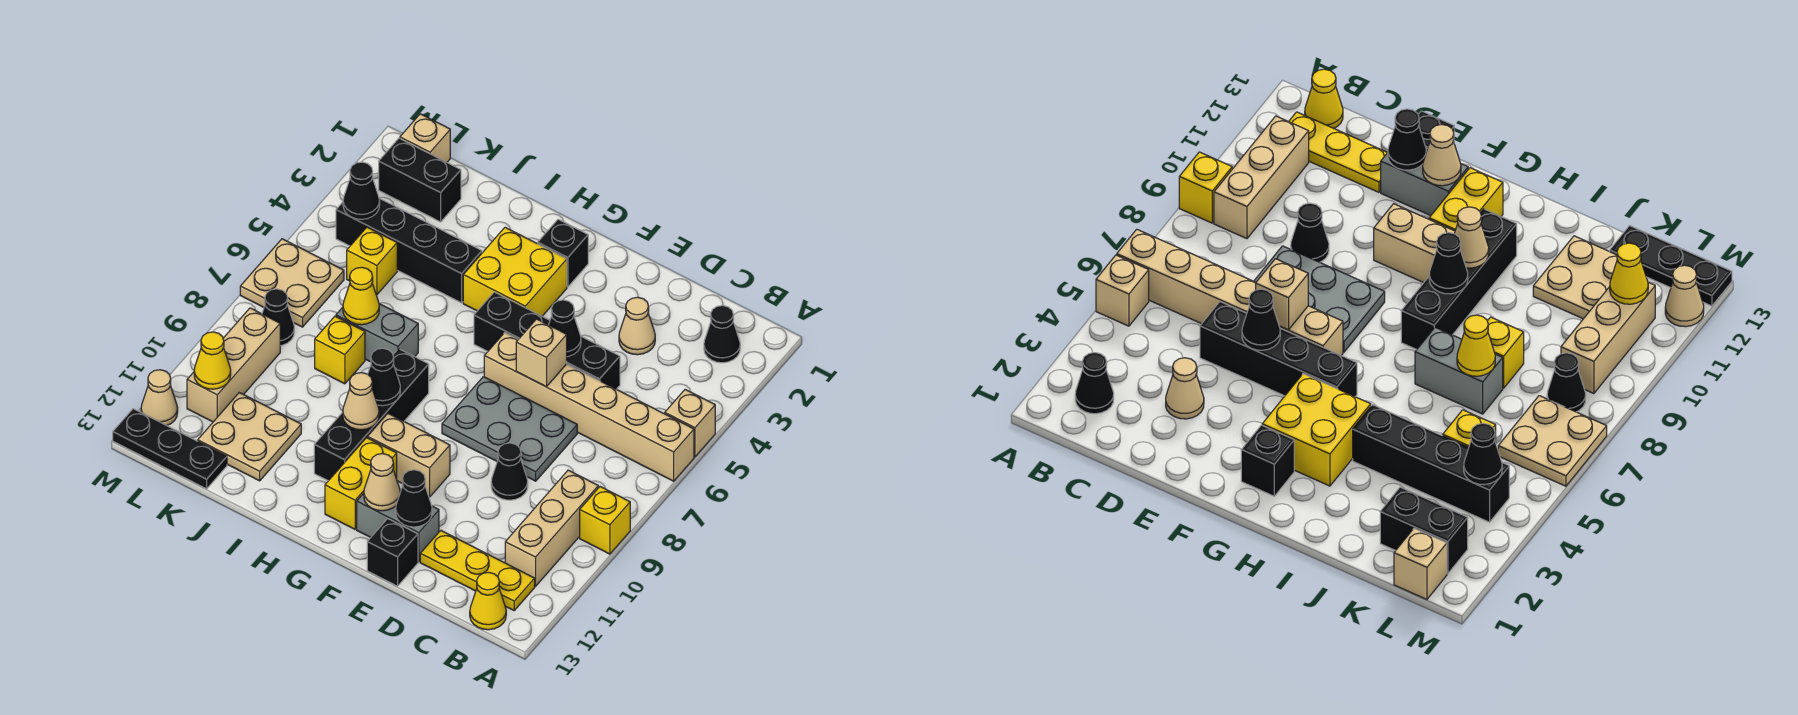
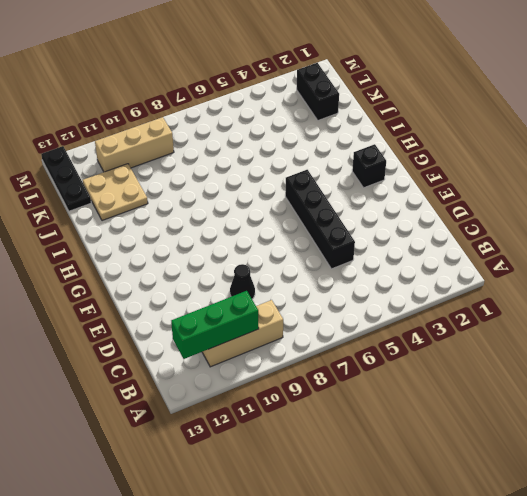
green 1x3 brick [171,291,259,359] -> none
none -> tan 1x1 brick [665,390,715,457]
none -> tan 1x6 brick [484,333,694,481]
none -> yellow 1x1 brick [580,487,630,554]
none -> black 1x1 cone [704,306,740,363]

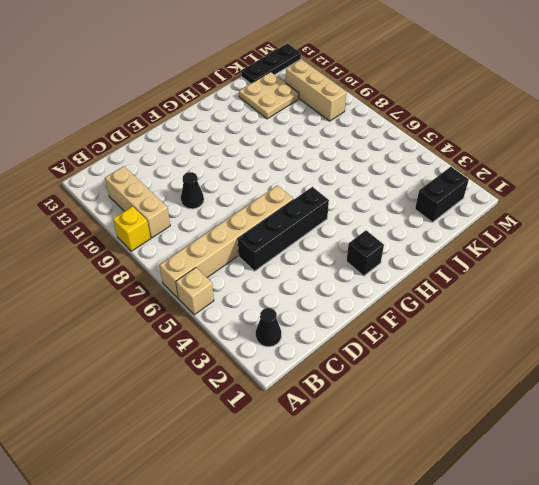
none -> yellow 1x3 plate [420,530,535,610]
none -> yellow 1x1 cone [470,572,506,630]
none -> tan 1x1 cone [619,297,655,355]
none -> grey 2x3 plate [442,377,577,481]

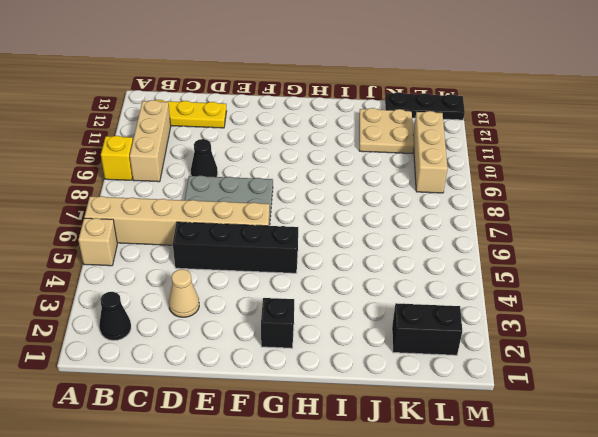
none -> yellow 1x1 cone [470,572,506,630]
none -> grey 1x2 brick [357,490,439,562]
none -> black 1x1 brick [367,519,418,586]
none -> tan 1x2 brick [368,414,450,497]

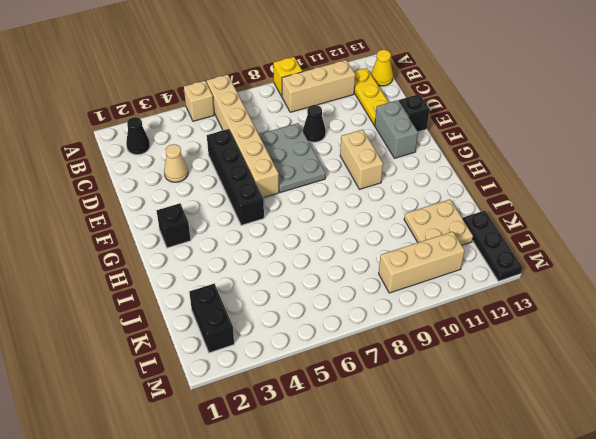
none -> yellow 2x2 brick [463,227,567,316]
none -> yellow 1x2 brick [325,438,397,529]
none -> black 1x4 brick [314,349,429,481]
none -> black 1x4 brick [336,199,482,303]

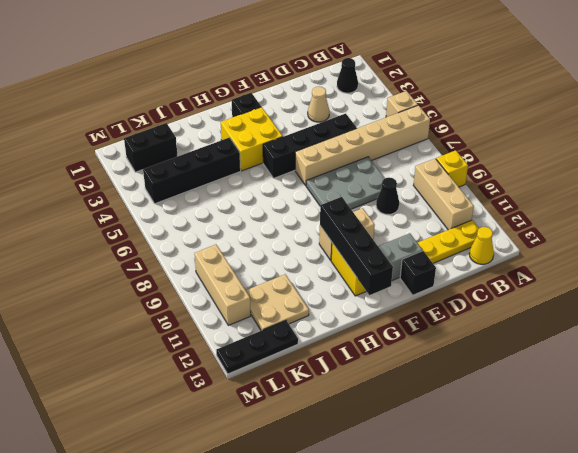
black 1x4 brick [320,197,393,295] -> black 1x4 brick moved to [314,349,429,481]
none -> grey 1x2 brick [336,304,418,362]
none -> yellow 1x1 brick [315,316,365,384]
none -> yellow 1x1 brick [347,227,397,295]
none -> tan 1x1 brick [400,114,450,162]

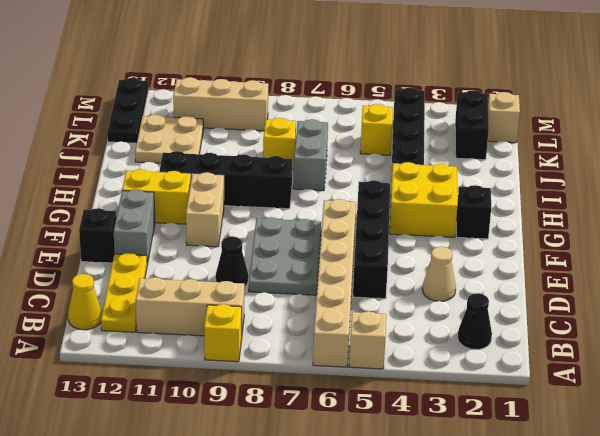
none -> tan 2x2 plate [240,239,344,327]
none -> black 1x1 cone [262,289,294,346]
none -> tan 1x1 cone [141,370,178,426]
none -> black 1x1 cone [549,300,581,357]

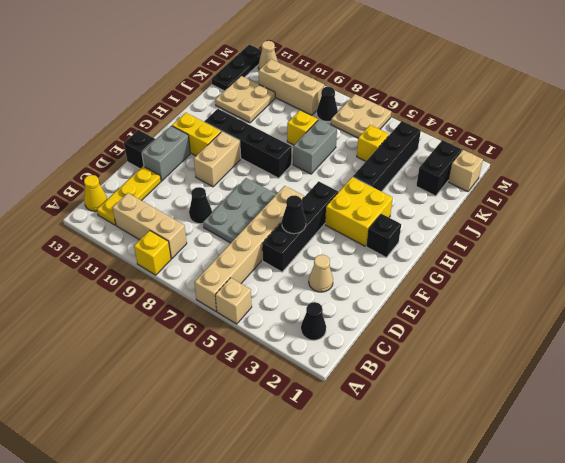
none -> tan 1x1 brick [516,319,567,387]
none -> black 1x1 cone [396,470,432,527]
none -> tan 1x1 cone [364,454,400,511]
none -> black 1x1 cone [368,348,400,406]

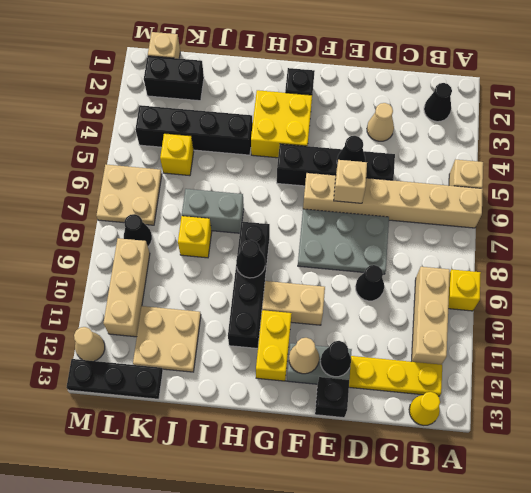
none -> tan 1x1 cone [343,373,379,430]
none -> yellow 1x1 cone [343,267,379,325]
none -> black 1x1 cone [343,162,380,219]
none -> yellow 1x1 cone [194,332,231,389]

